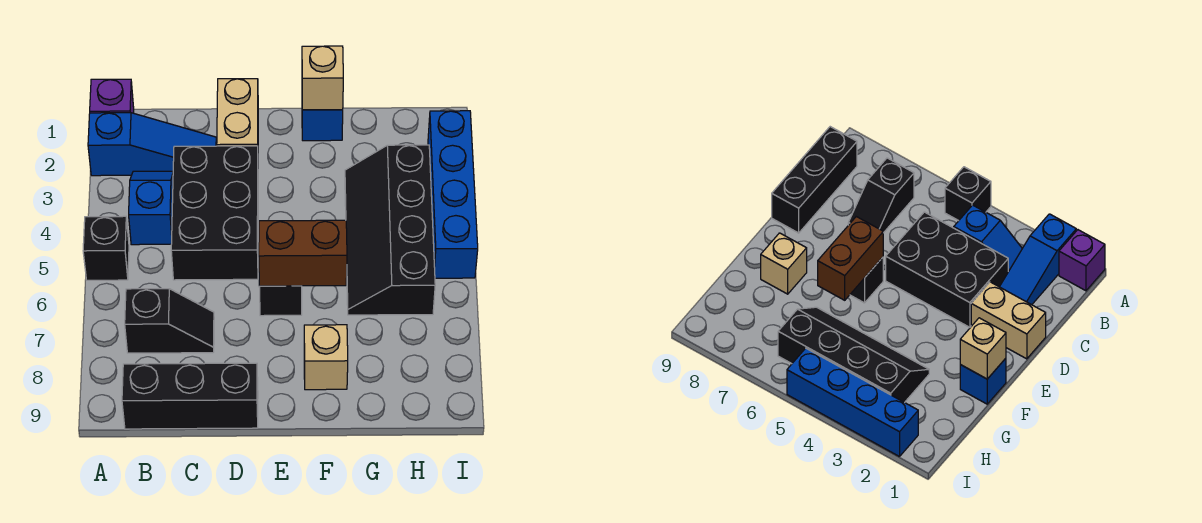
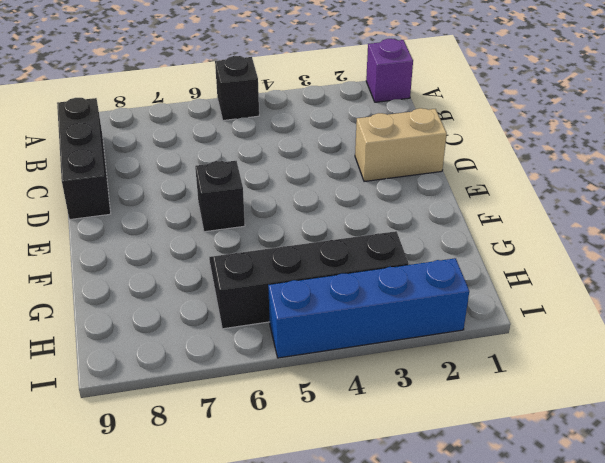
none -> blue 1x3 slope [88,113,216,176]
none -> blue 1x2 slope [129,171,173,245]
none -> black 1x2 slope [125,289,214,353]

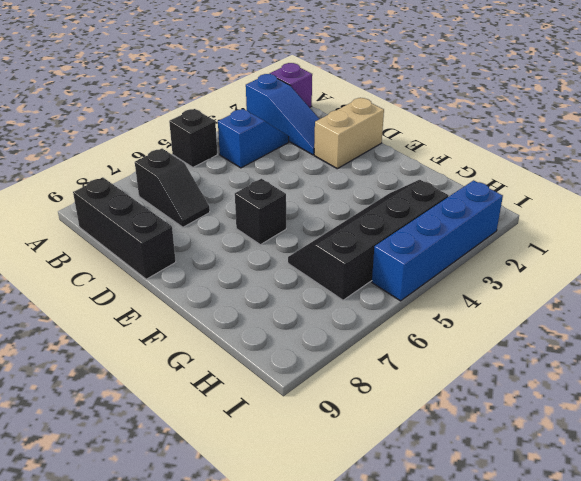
none -> black 2x3 brick [171,146,258,280]
none -> blue 1x1 brick [302,110,343,141]
none -> tan 1x1 brick [304,325,348,390]

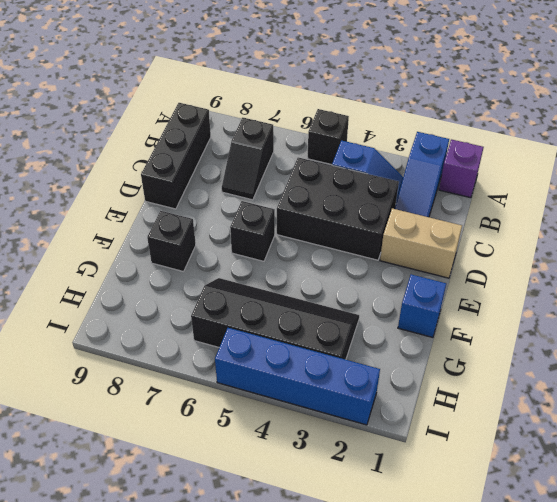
black 1x1 brick [147,211,196,272] -> tan 1x1 brick [304,325,348,390]
none -> brown 1x2 brick [259,220,347,286]
none -> tan 1x1 brick [302,46,343,110]

